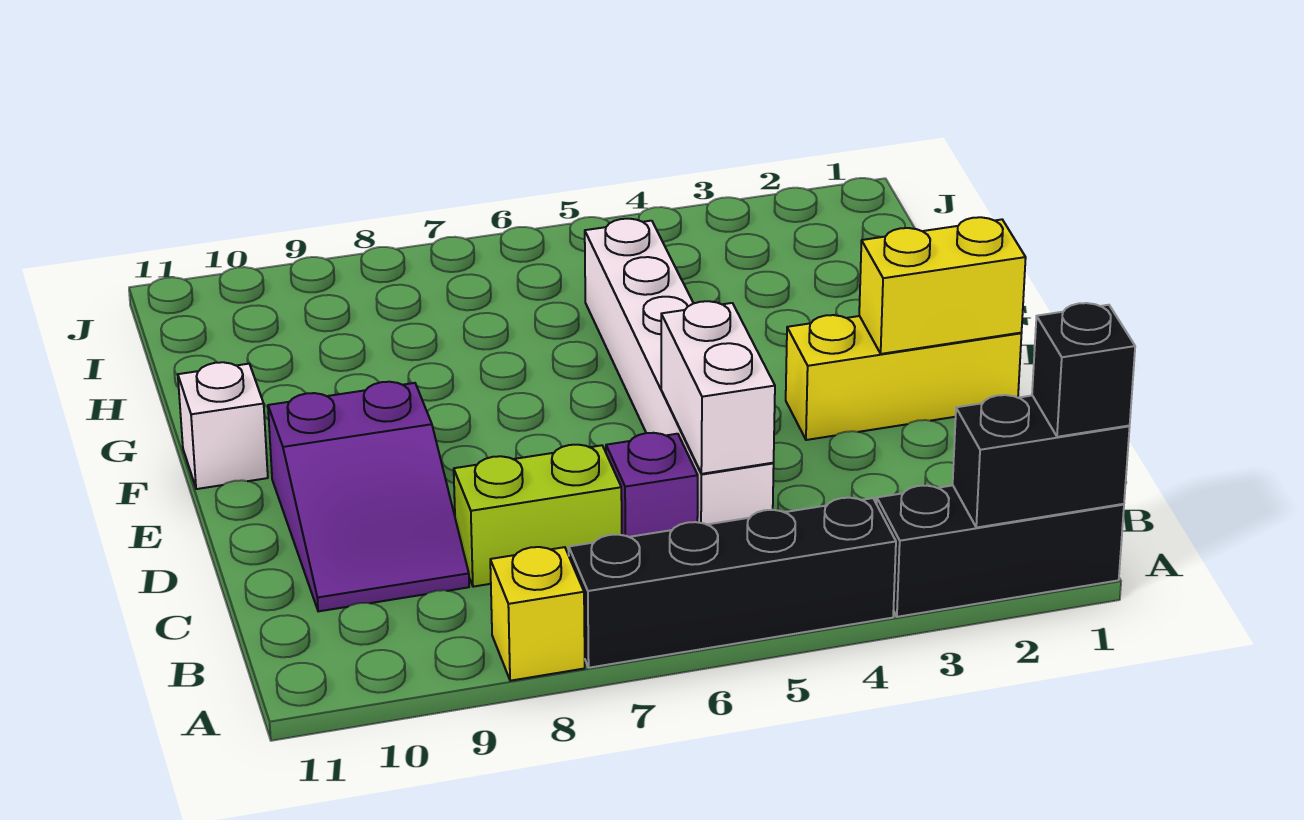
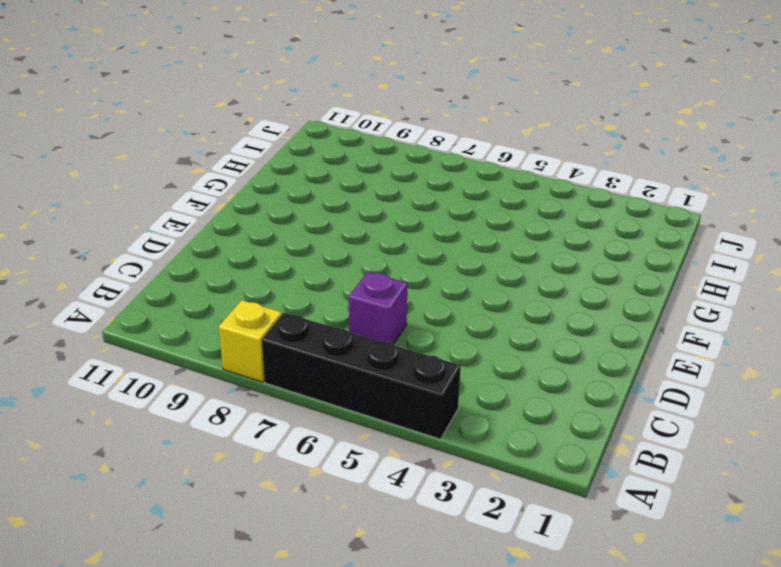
none -> black 1x3 brick [877,485,1124,617]
none -> white 1x6 brick [585,219,774,525]
none -> lime 1x2 brick [454,445,622,587]

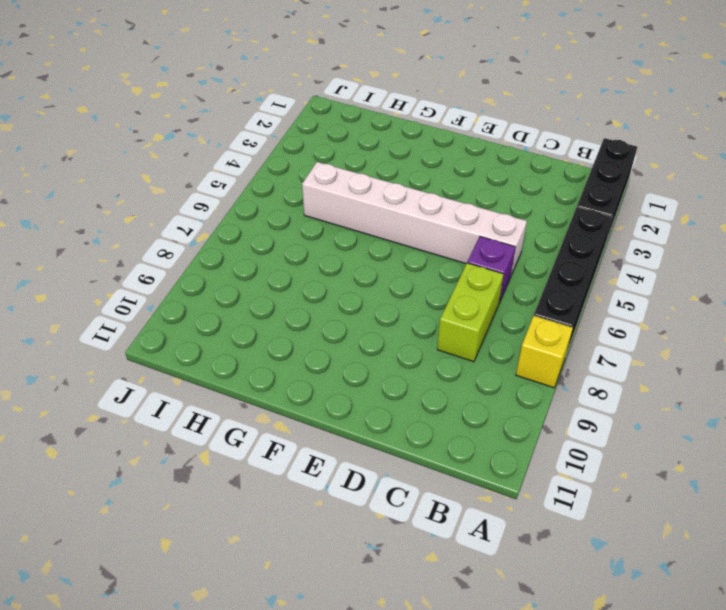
none -> purple 2x3 slope [268,382,469,611]
none -> yellow 1x3 brick [786,315,1021,440]
none -> white 1x1 brick [178,362,268,489]

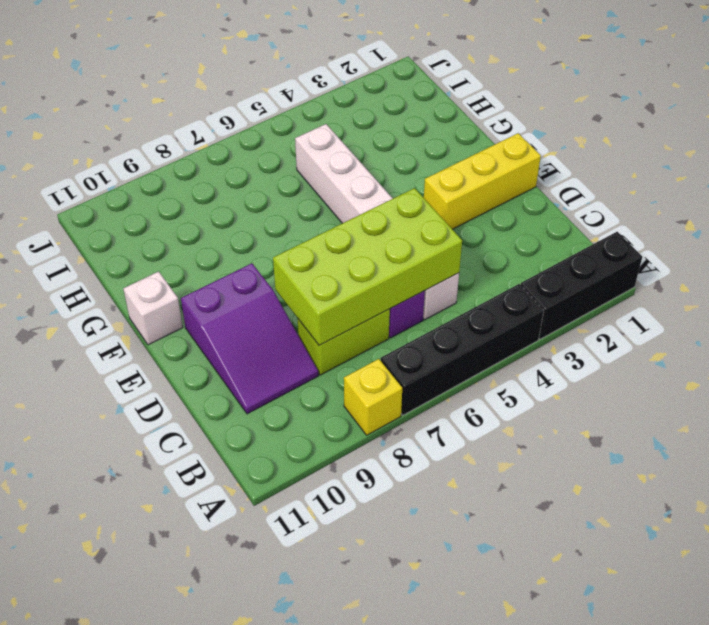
lime 2x4 brick [273,188,462,345] -> white 1x2 brick [661,301,775,474]
none -> black 1x2 brick [953,395,1130,528]
none -> yellow 1x2 brick [859,217,1026,354]
none -> black 1x1 brick [1032,303,1135,437]

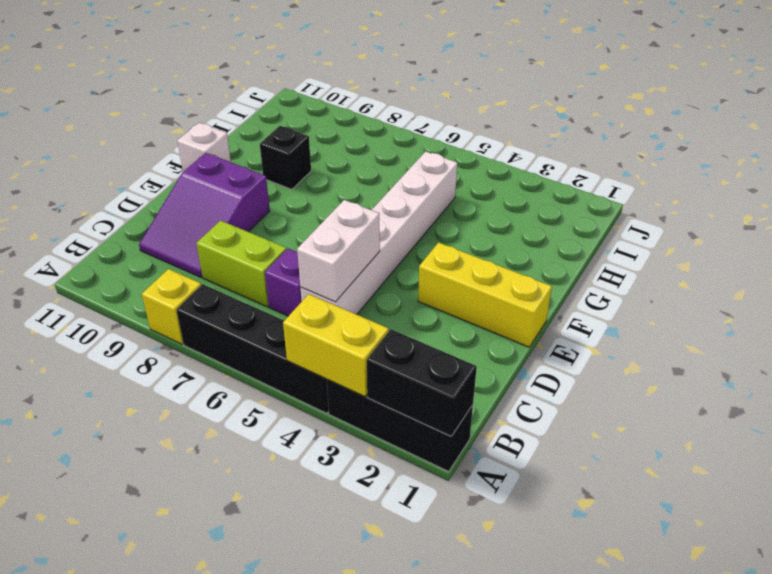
yellow 1x2 brick [283,294,389,397] -> yellow 1x2 brick moved to [859,217,1026,354]
black 1x1 brick [260,126,311,189] -> black 1x1 brick moved to [1032,303,1135,437]

